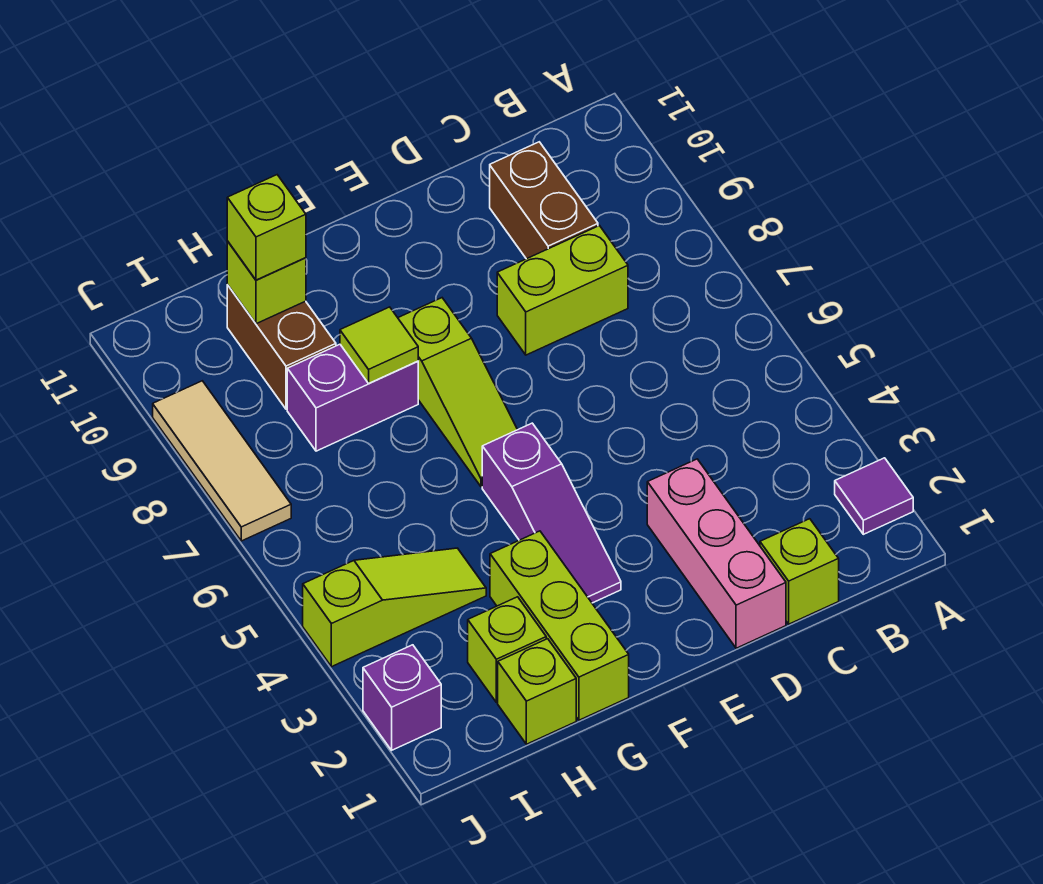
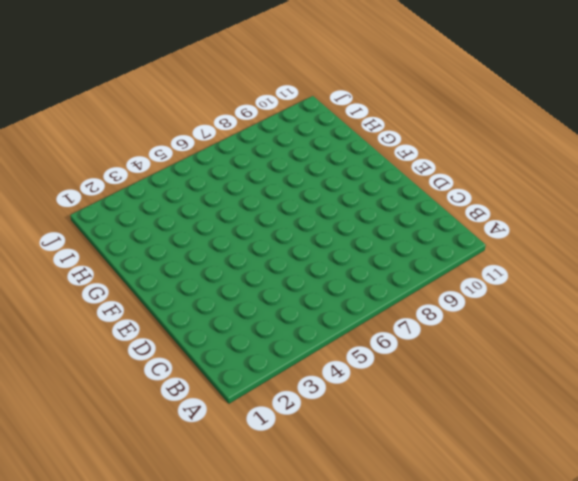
none -> purple 1x1 tile [835,458,913,534]
none -> lime 1x1 brick [760,519,839,624]
none -> lime 1x2 brick [497,226,628,355]

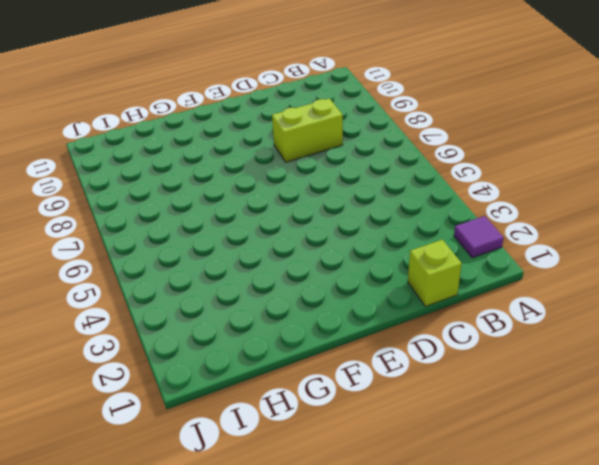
none -> brown 1x2 brick [490,142,598,259]
none -> pink 1x3 brick [647,459,786,648]
none -> purple 1x3 slope [482,423,621,603]

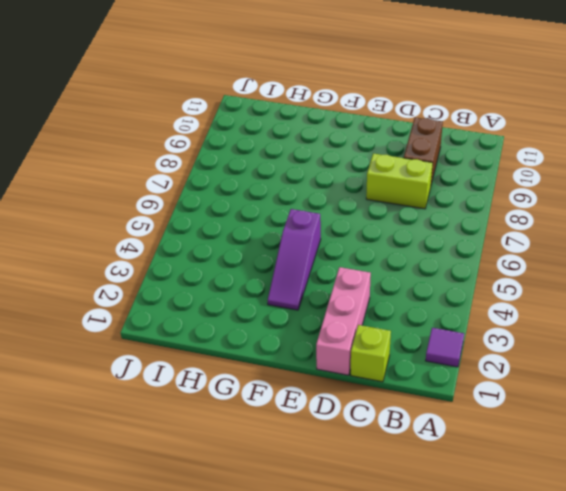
none -> lime 1x3 slope [398,298,517,487]
none -> lime 1x3 brick [490,531,629,720]
none -> purple 1x2 brick [287,344,418,451]

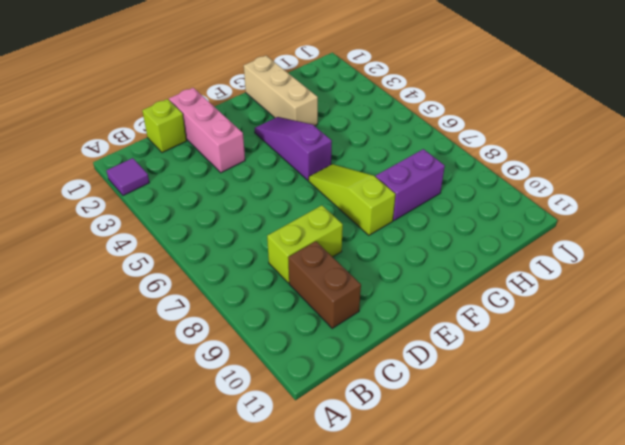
tan 1x3 brick [244,56,318,126] -> lime 1x3 brick [490,531,629,720]
none -> lime 1x1 brick [498,639,576,744]
none -> lime 1x1 brick [468,597,546,702]
none -> lime 1x3 slope [303,548,486,667]

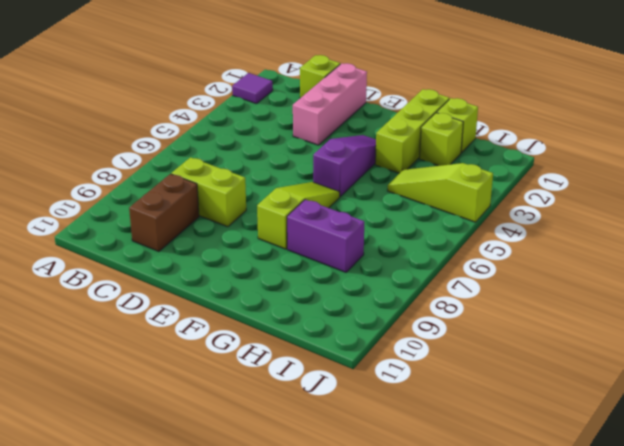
none -> brown 1x2 brick [227,285,336,409]
none -> purple 1x1 brick [363,645,441,750]
none -> tan 1x3 tile [153,381,291,541]

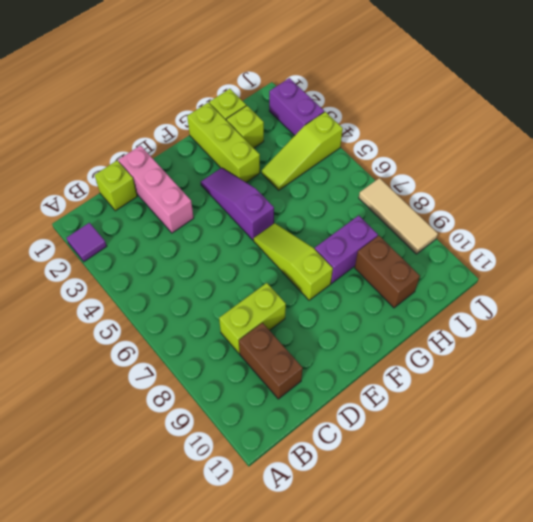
purple 1x2 brick [269,78,324,136] -> purple 1x1 brick [363,645,441,750]
none -> lime 1x1 tile [340,307,418,383]
none -> lime 1x1 brick [227,241,306,324]
none -> lime 1x1 brick [227,175,306,280]

